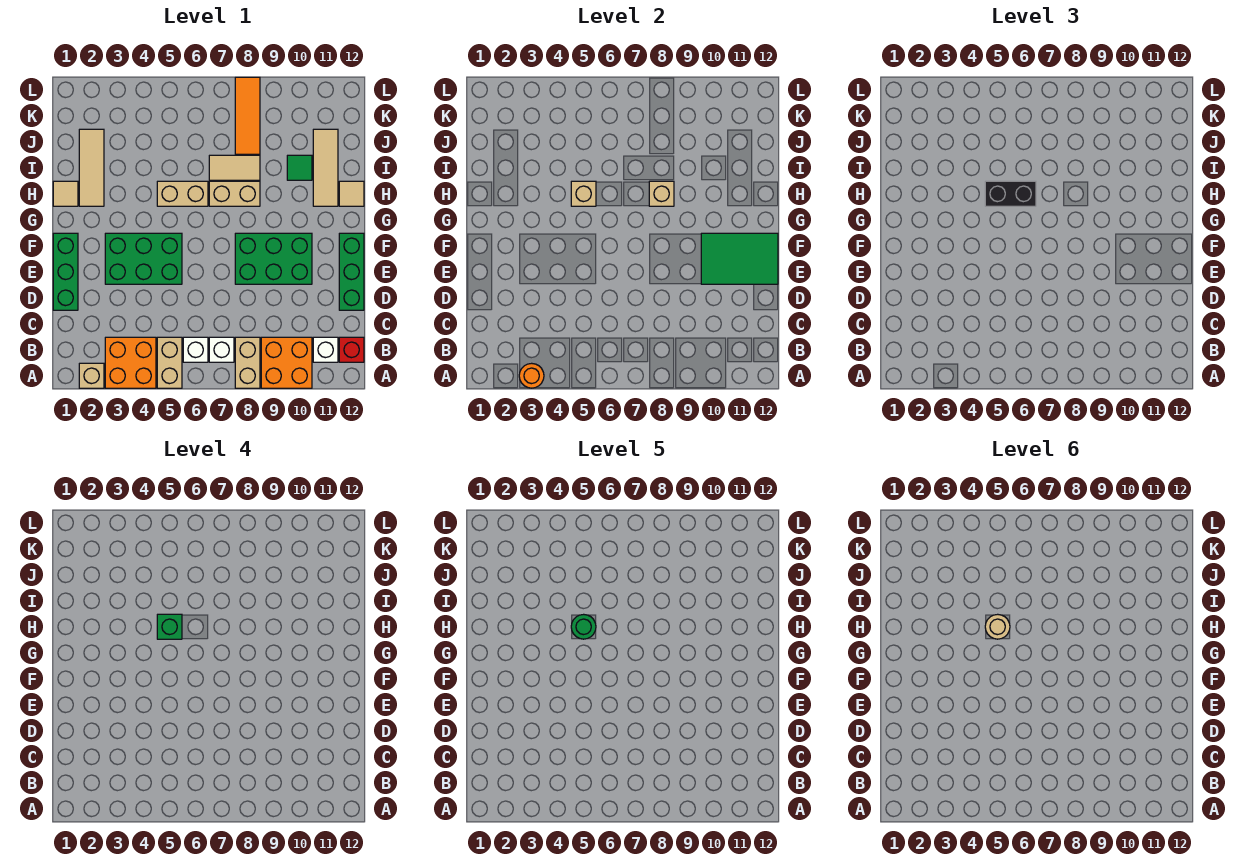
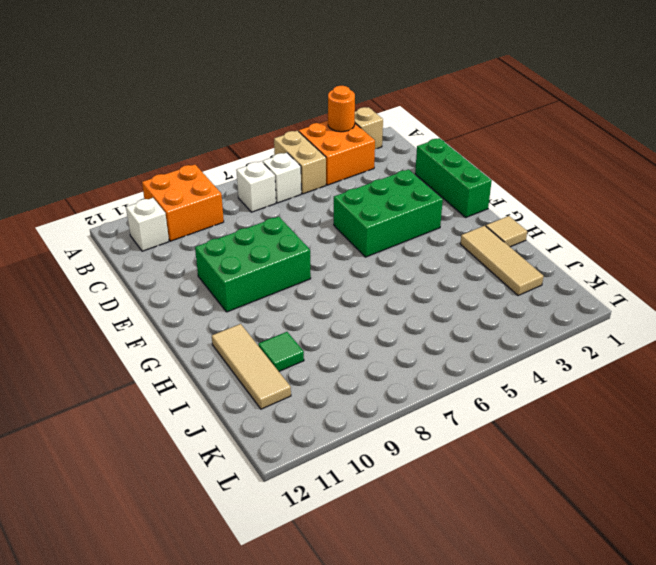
none -> tan 1x2 brick [235,337,260,388]
none -> red 1x1 brick [339,337,364,362]
none -> green 1x3 brick [339,233,364,310]
none -> tan 1x2 brick [157,181,208,206]

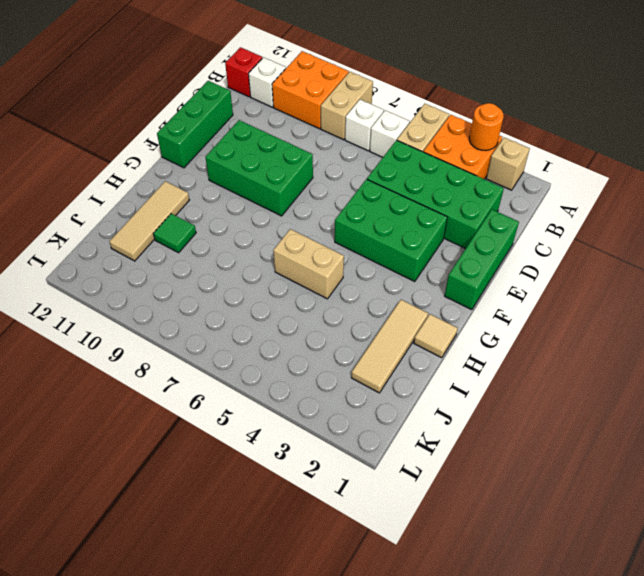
green 2x4 brick [367,140,504,249] -> none
none -> tan 1x2 brick [209,181,260,206]
none -> tan 1x1 tile [339,181,364,206]
none -> tan 1x2 tile [209,155,260,180]
none -> orange 1x3 tile [235,77,260,154]

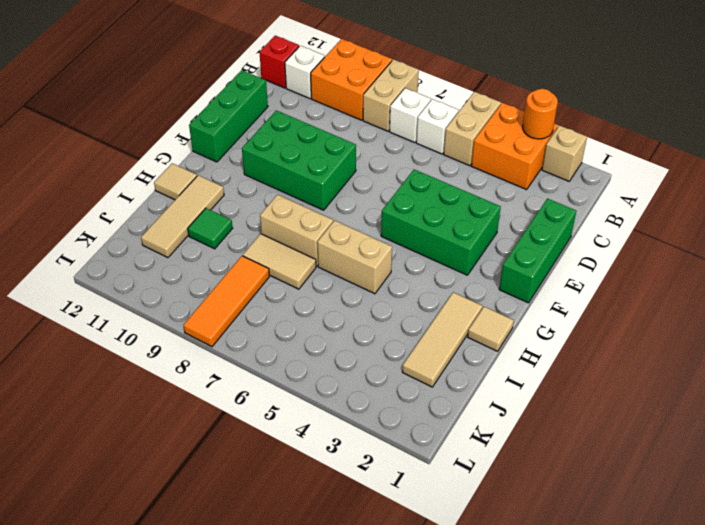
none -> green 2x3 tile [701,233,778,284]
none -> tan 1x1 brick [571,181,596,206]
none -> tan 1x1 brick [649,181,674,206]
none -> black 1x2 brick [985,181,1036,206]

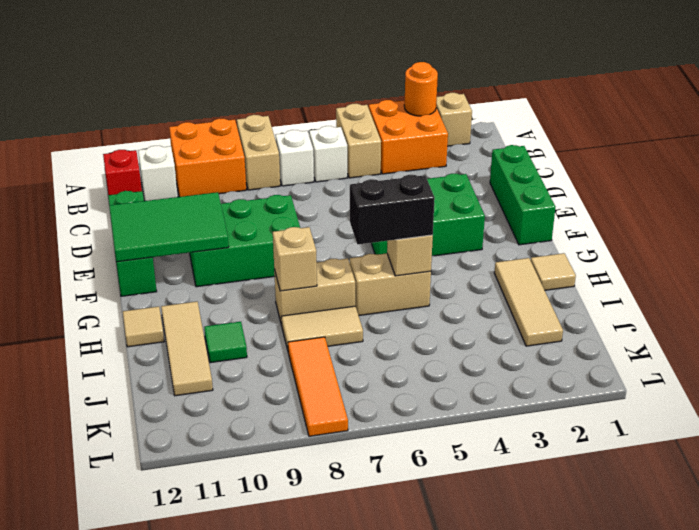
none -> green 1x1 brick [157,614,182,639]
none -> green 1x1 round brick [571,614,596,639]
none -> tan 1x1 round brick [985,614,1010,639]

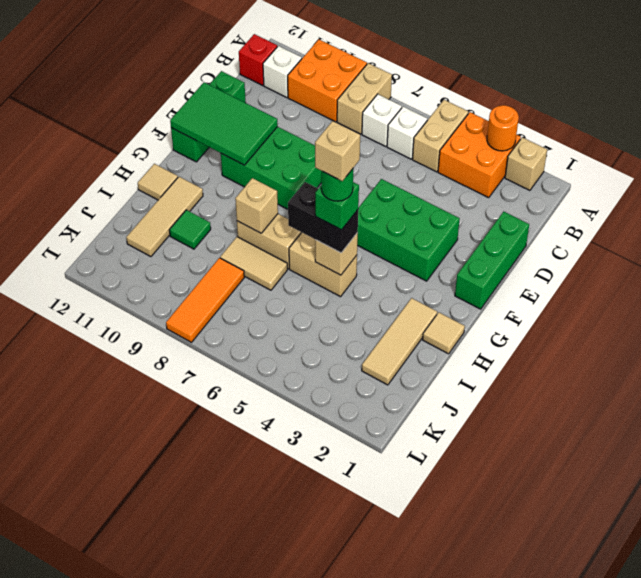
tan 1x1 brick [315,121,360,181] -> tan 1x1 round brick [985,614,1010,639]

